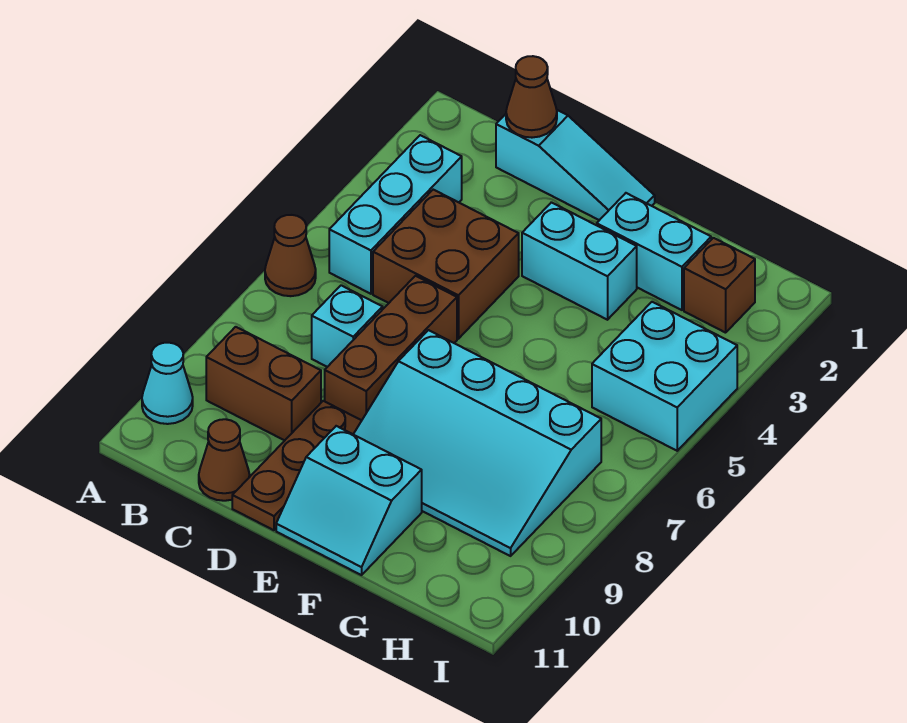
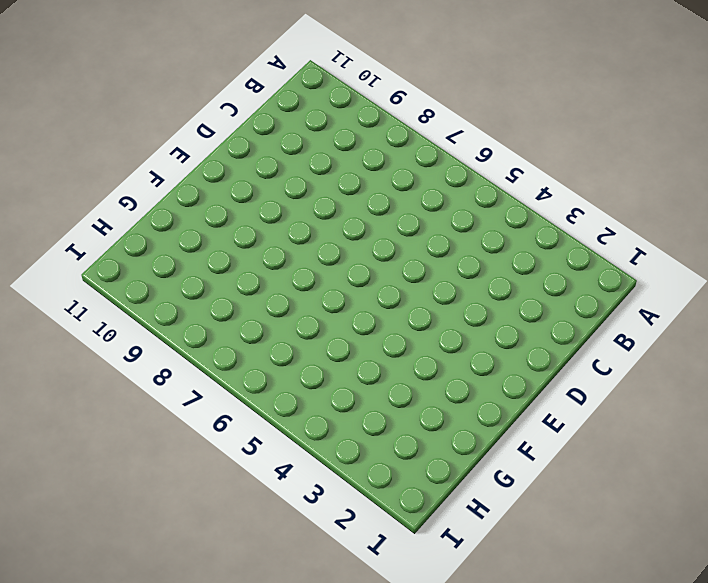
none -> brown 1x1 cone [265,215,316,296]
none -> cyan 1x1 cone [142,343,193,424]
none -> cyan 1x3 brick [329,135,462,294]

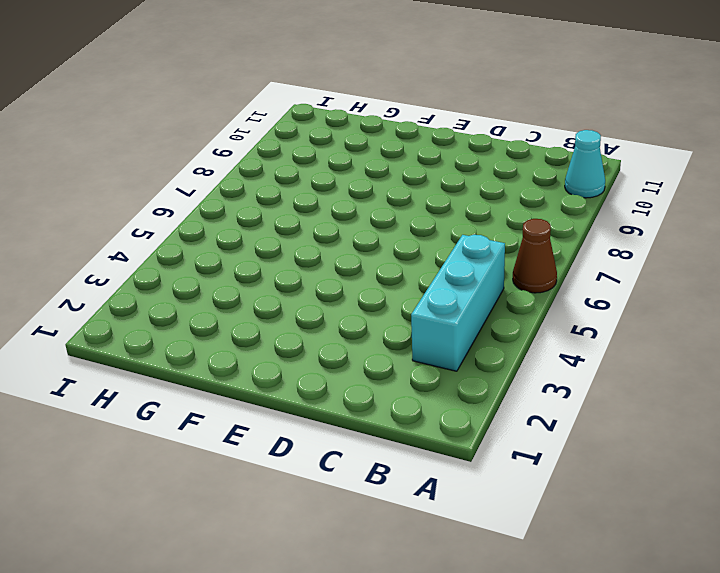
none -> brown 1x2 brick [206,327,321,440]
none -> cyan 1x3 slope [496,110,655,220]
none -> brown 2x2 brick [373,190,519,339]

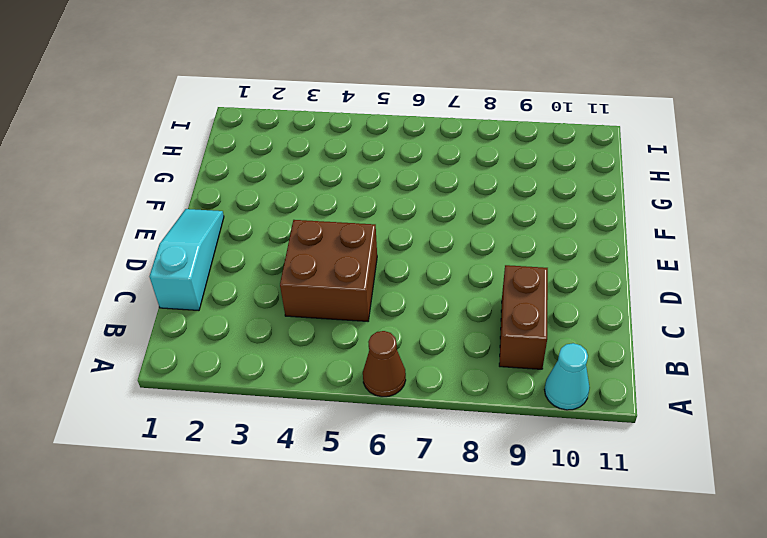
none -> cyan 1x3 brick [329,135,462,294]
none -> cyan 1x1 brick [312,285,383,367]
none -> brown 1x1 cone [199,419,250,501]

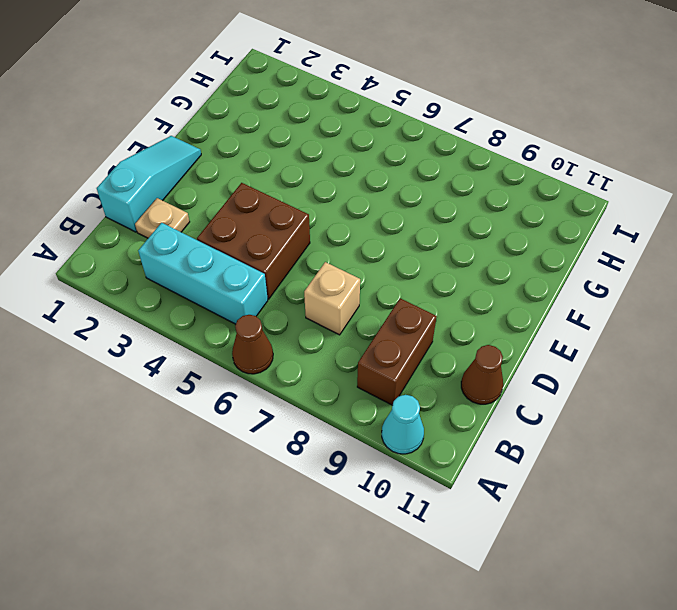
tan 1x1 plate [135,198,190,238] -> none
tan 1x1 brick [304,262,360,335] -> cyan 1x1 brick [312,285,383,367]
none -> brown 1x3 brick [325,276,457,420]
none -> brown 1x3 plate [232,401,362,530]
none -> cyan 1x2 brick [522,202,637,320]

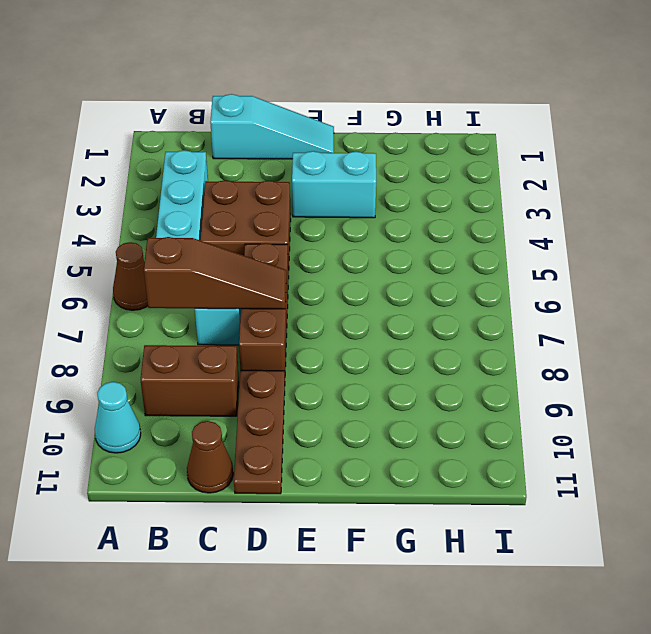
brown 1x3 slope [144,237,286,309] -> none
none -> cyan 3x4 slope [353,330,601,556]
none -> cyan 2x2 slope [276,426,422,575]
none -> cyan 1x2 brick [597,193,711,310]

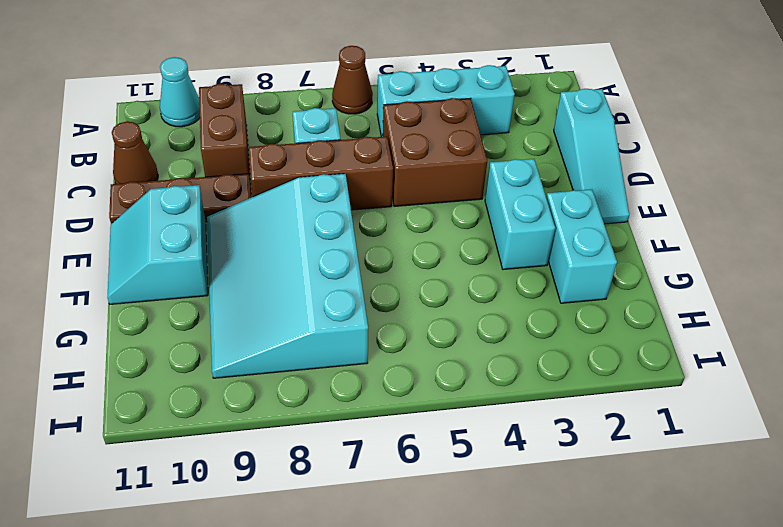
none -> brown 1x1 brick [684,238,755,333]
none -> cyan 2x2 brick [592,302,737,451]
none -> brown 1x1 cone [506,56,557,138]

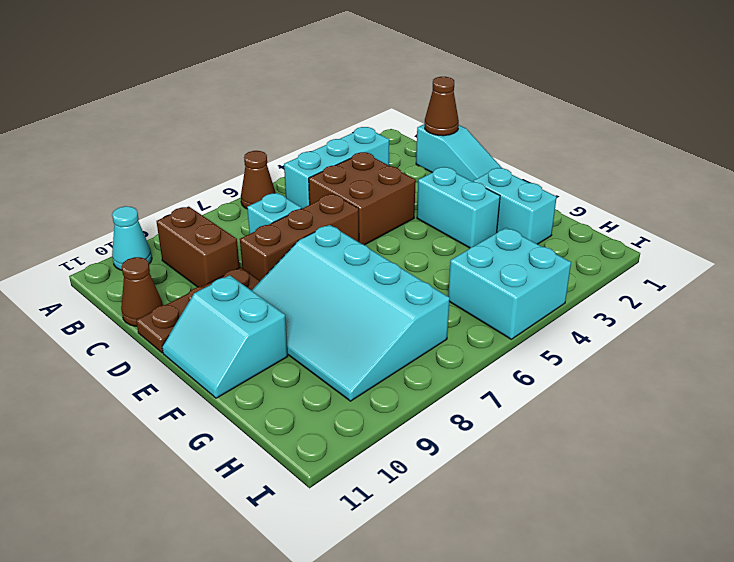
none -> brown 1x1 brick [684,238,755,333]

